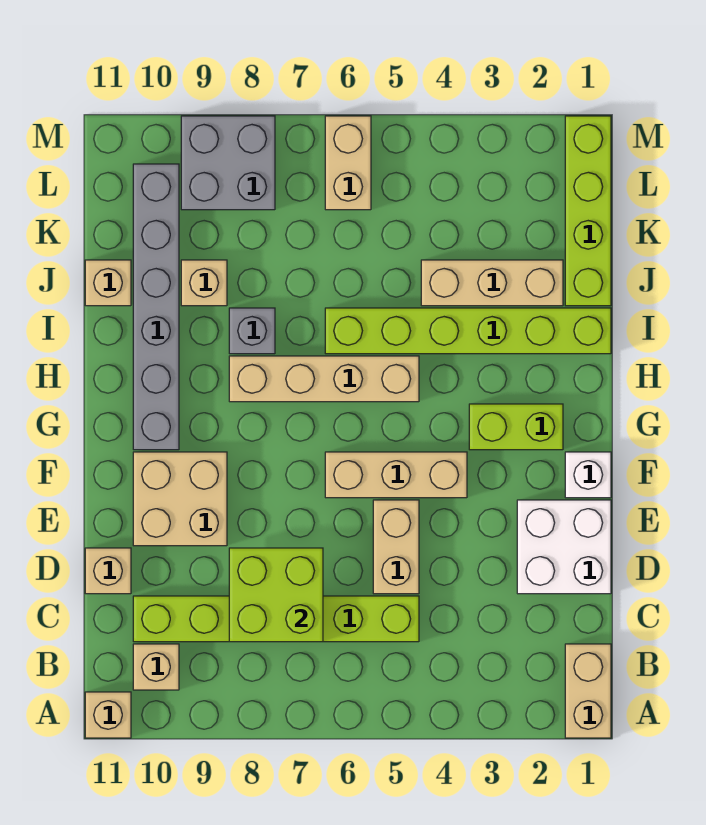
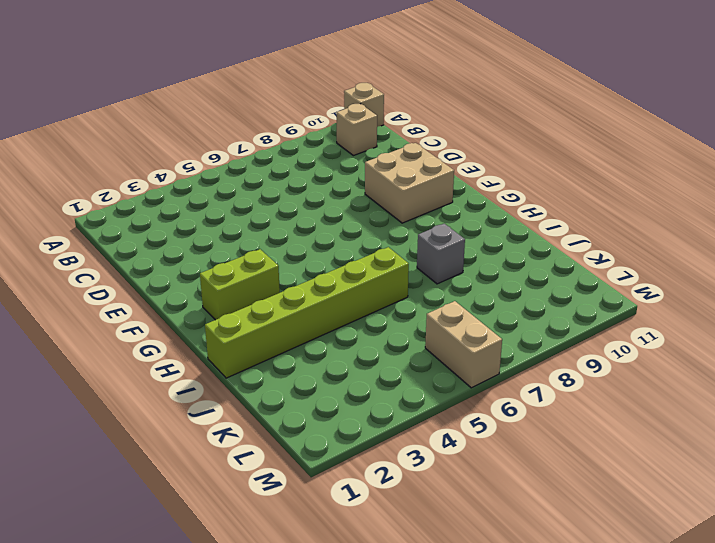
none -> tan 1x2 brick [565,644,611,738]
none -> lime 1x6 brick [133,596,419,642]
none -> white 2x2 brick [517,500,611,594]

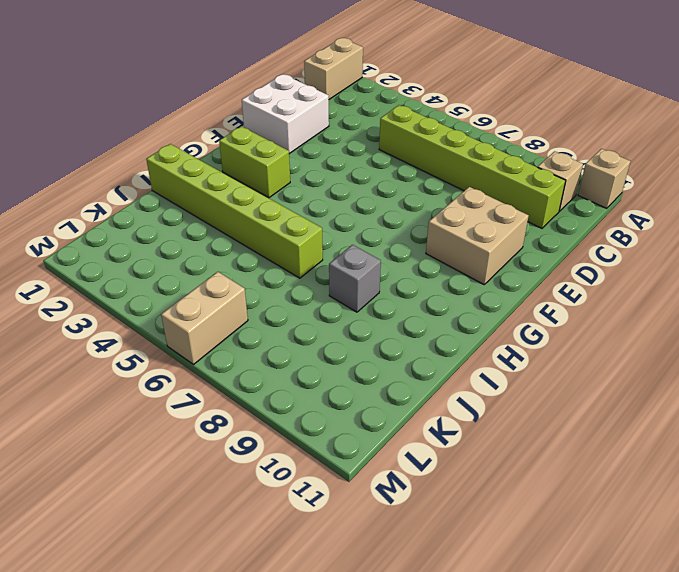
none -> tan 1x2 brick [373,500,419,594]
none -> tan 1x1 brick [85,548,131,594]
none -> white 1x1 brick [565,452,611,498]

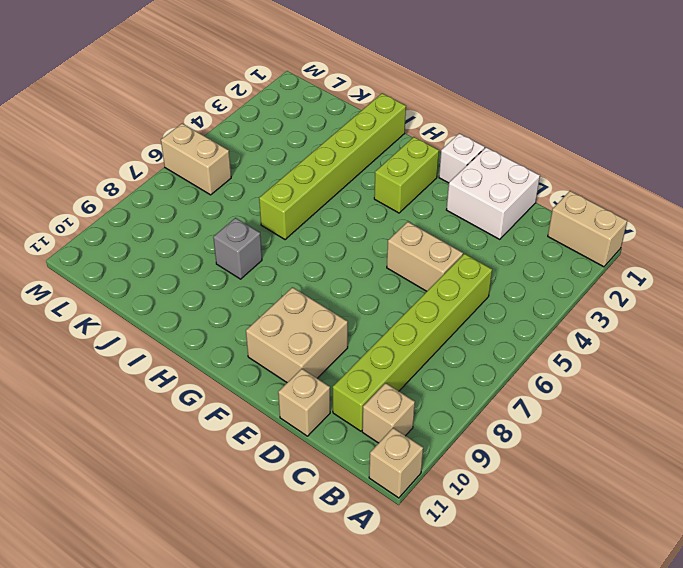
none -> tan 1x3 brick [325,452,467,498]
none -> grey 1x6 brick [133,164,179,450]
none -> tan 1x4 brick [229,356,419,402]

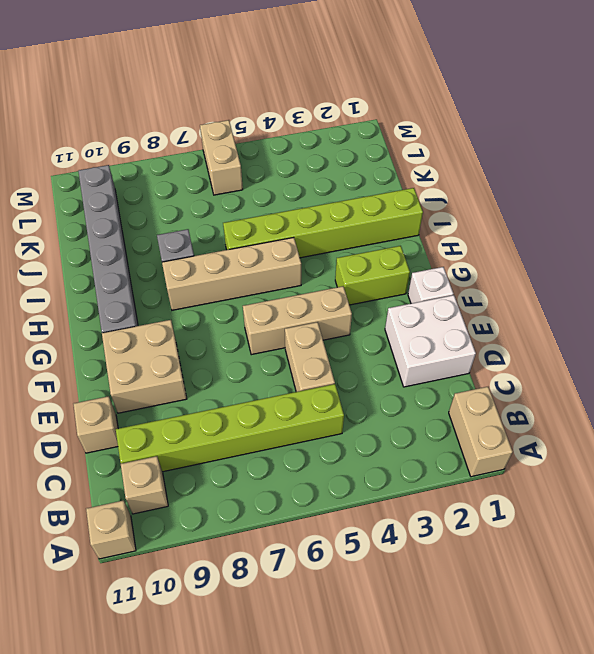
none -> lime 1x4 brick [565,116,611,306]
none -> tan 1x3 brick [421,260,563,306]
none -> tan 1x1 brick [181,260,227,306]

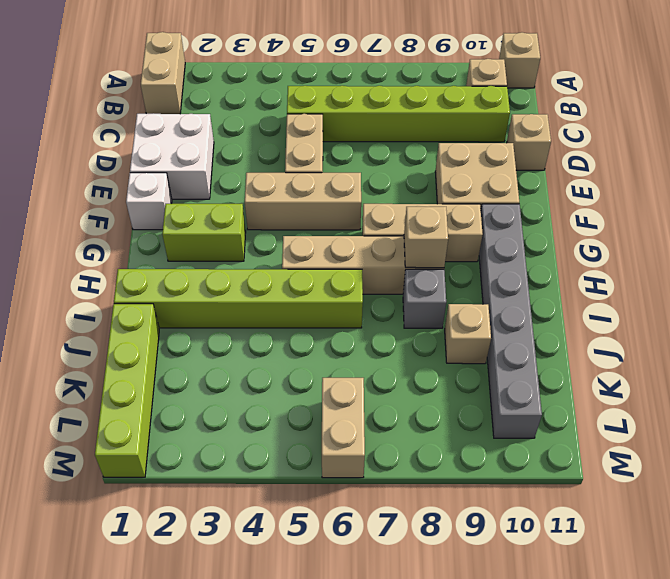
tan 1x3 brick [362,204,483,262] -> tan 1x3 brick moved to [421,260,563,306]
tan 1x1 brick [404,207,448,268] -> tan 1x1 brick moved to [85,260,131,306]
none -> grey 2x2 brick [181,116,275,210]
none -> lime 2x2 brick [229,548,323,642]

